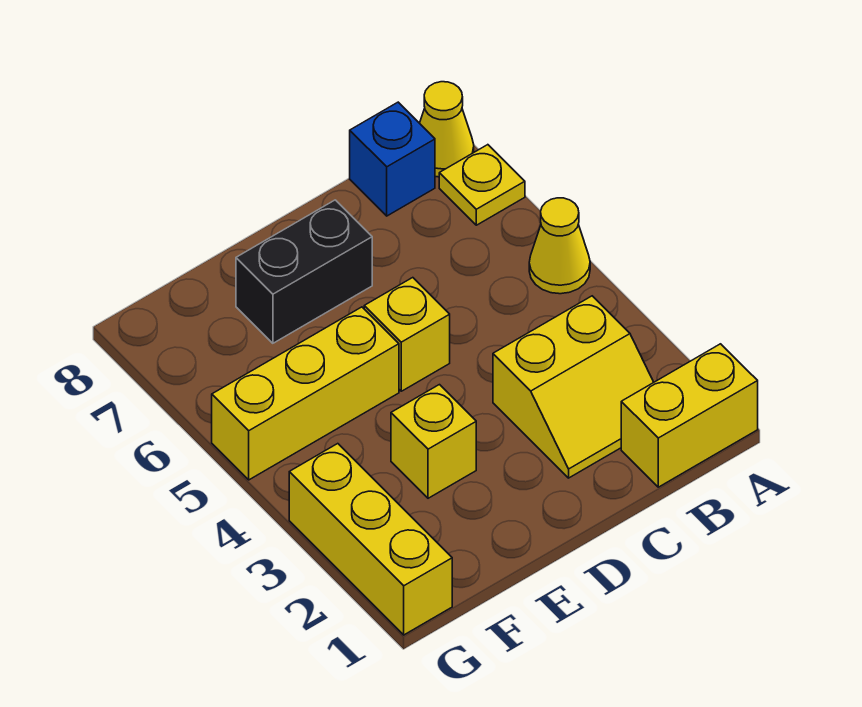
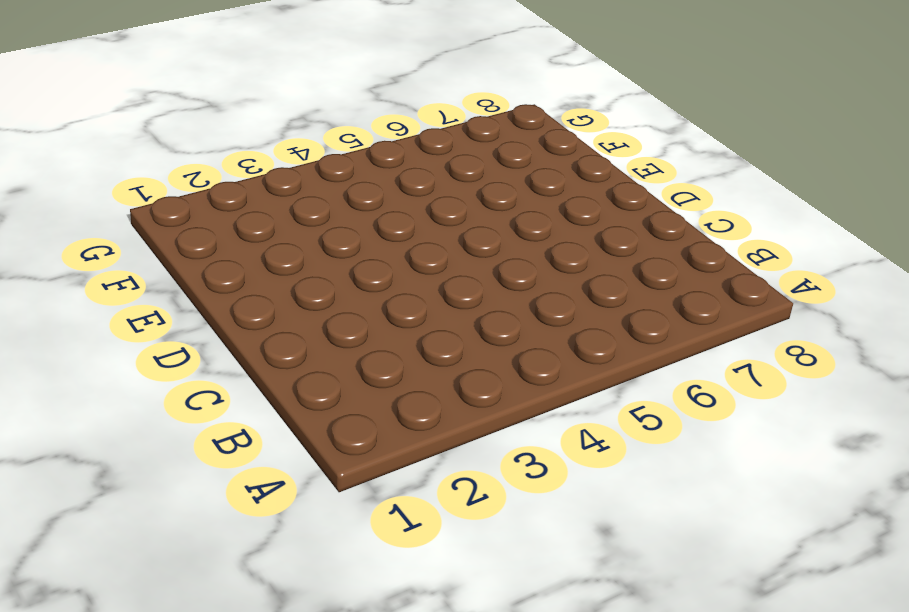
none -> yellow 1x2 brick [621,344,758,487]
none -> yellow 1x1 cone [529,198,590,294]

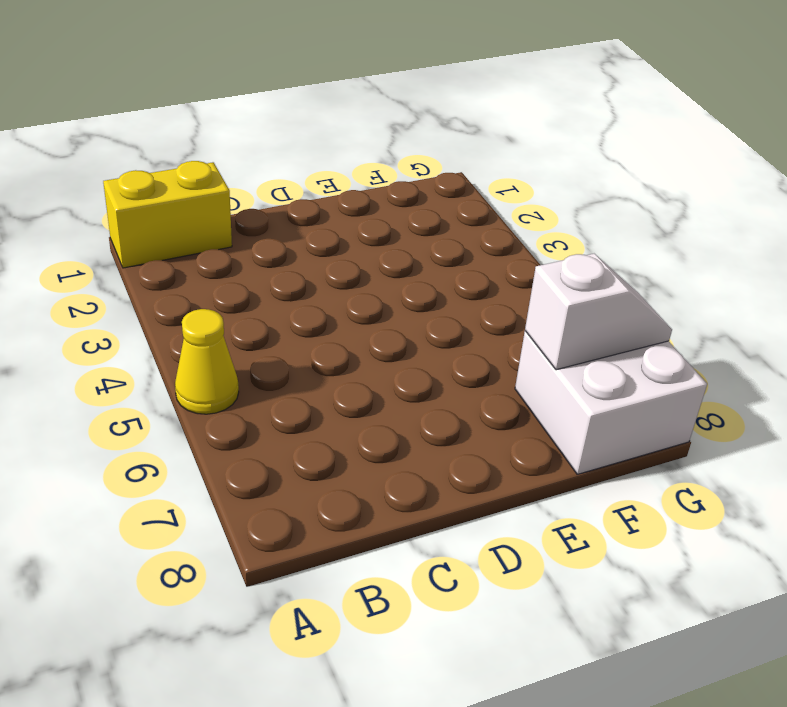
white 2x2 brick [515,331,707,474] -> none
white 1x2 slope [525,254,672,370] -> none
none -> yellow 1x1 plate [439,145,525,225]
none -> yellow 1x1 cone [420,82,474,177]

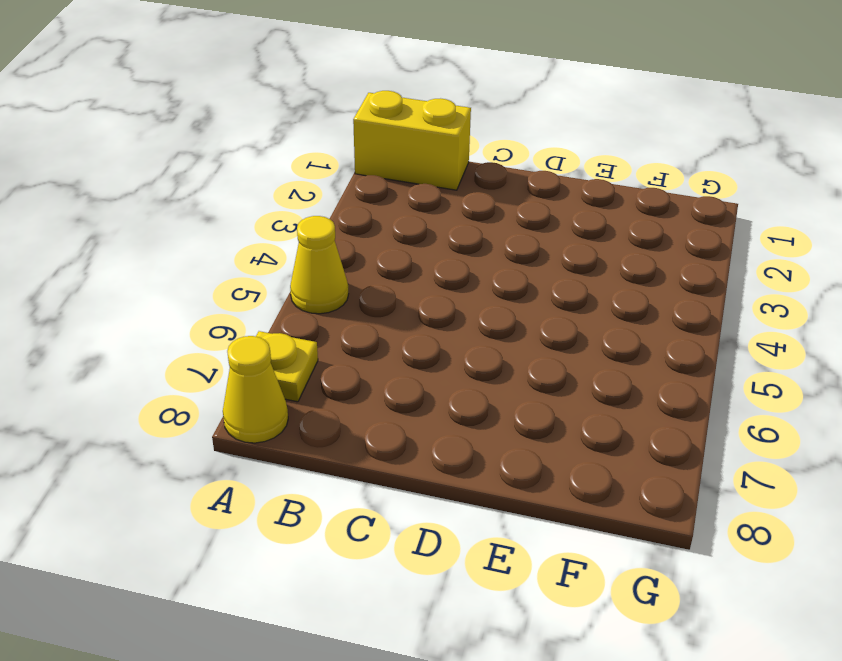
none -> yellow 2x2 slope [493,296,654,478]
none -> blue 1x1 brick [350,102,435,216]

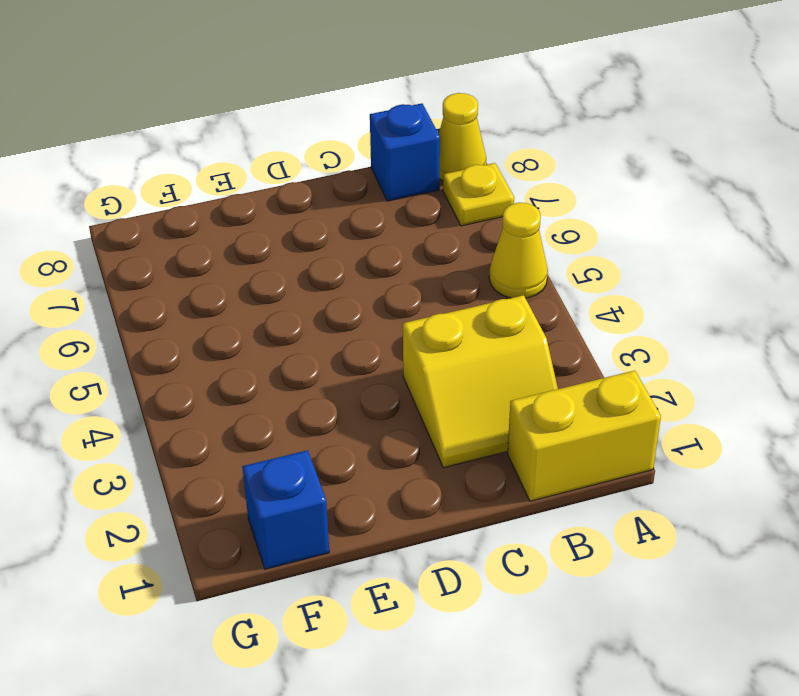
blue 1x1 brick [242,450,329,569] -> none
none -> yellow 1x1 brick [364,278,450,391]
none -> black 1x2 brick [236,200,372,343]

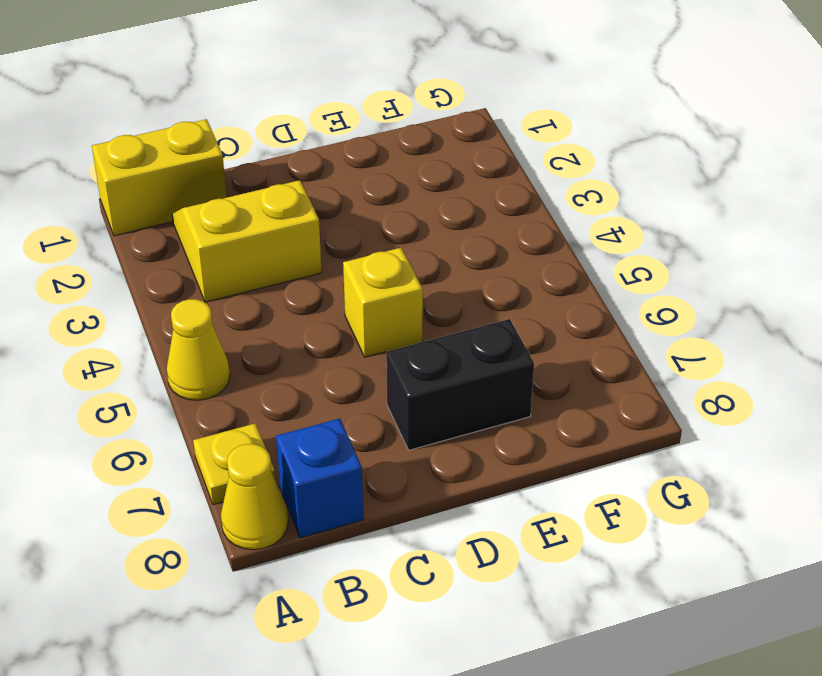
none -> yellow 1x1 brick [391,385,476,498]
none -> yellow 1x3 brick [212,307,399,480]

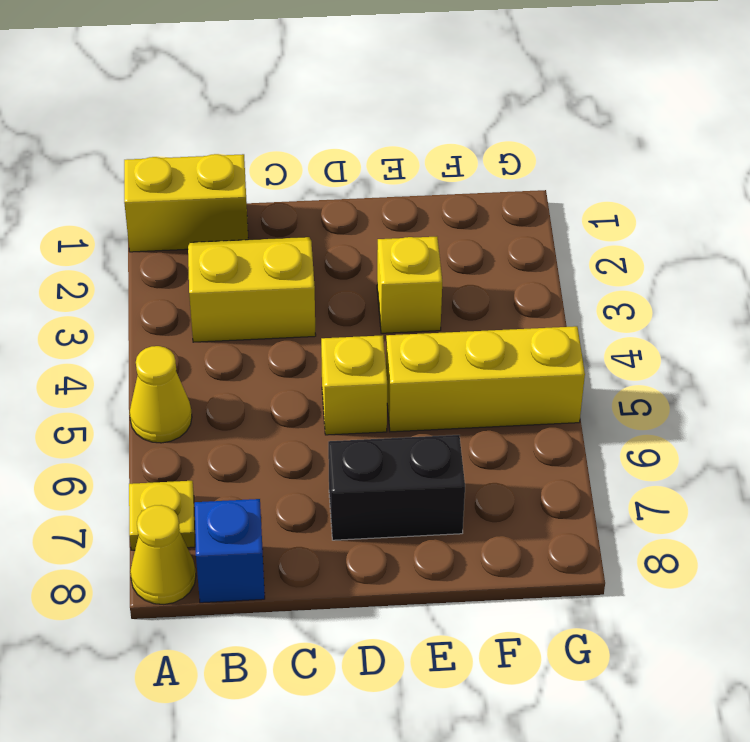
none -> yellow 1x3 brick [289,444,452,635]

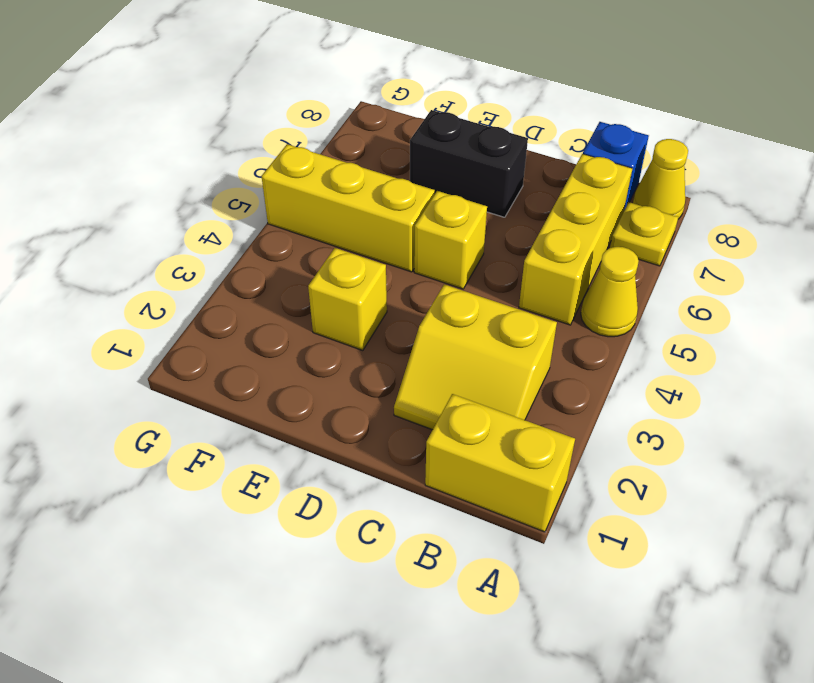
yellow 1x3 brick [519,154,632,325] -> yellow 1x3 brick moved to [289,444,452,635]

